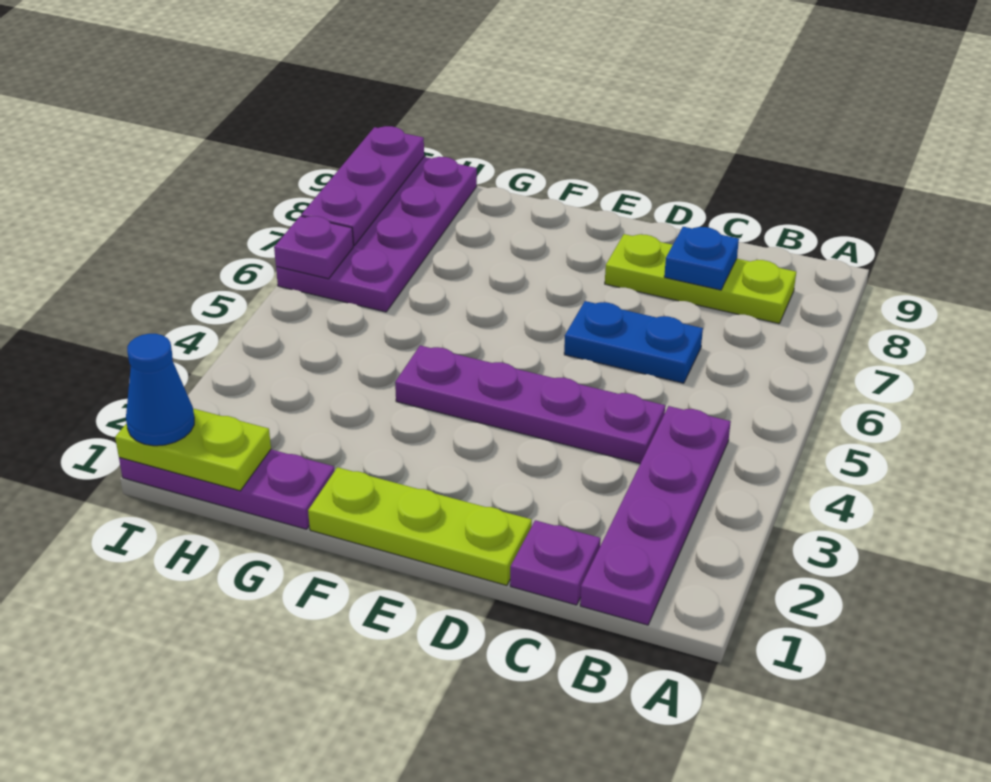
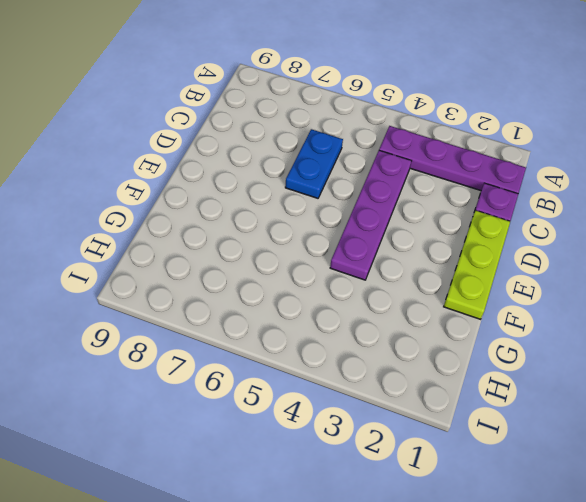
none -> lime 1x3 plate [605,234,796,324]
none -> purple 1x3 plate [119,450,335,529]
none -> purple 2x4 plate [276,157,477,312]

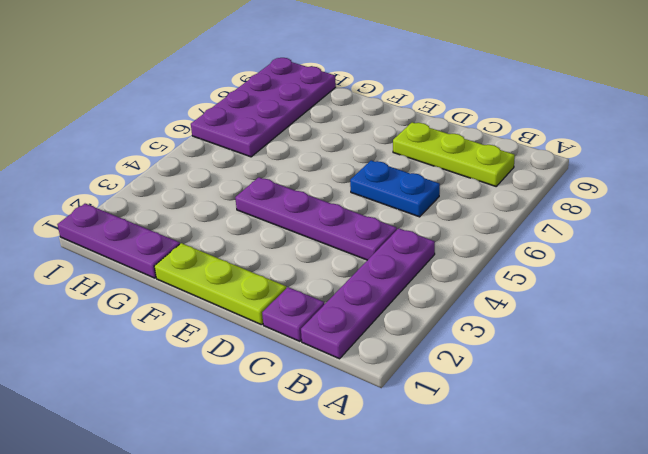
none -> blue 1x1 plate [664,227,739,290]
none -> lime 1x2 plate [115,409,271,491]
none -> purple 1x1 plate [274,216,353,279]

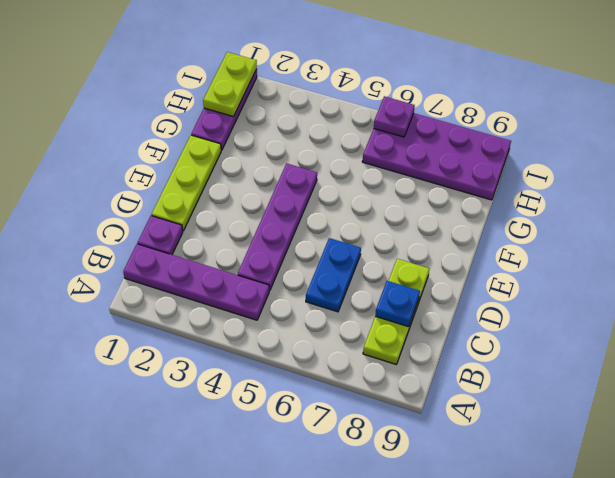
none -> purple 1x3 plate [301,126,424,246]
none -> blue 1x1 cone [126,334,194,446]

